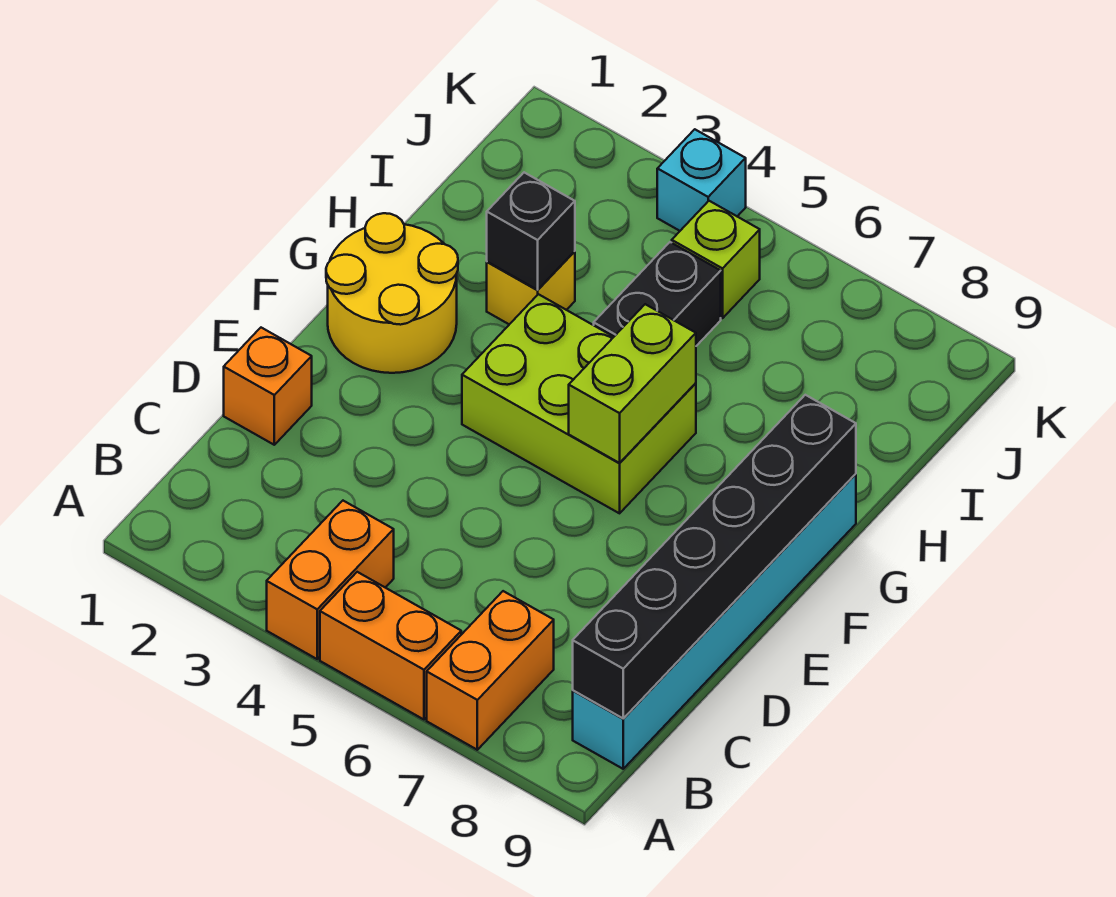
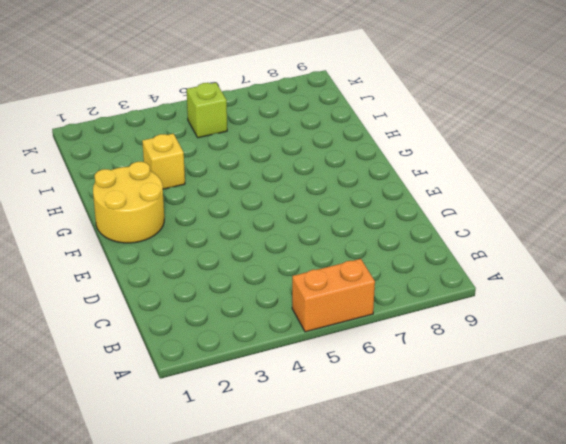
none -> orange 1x2 brick [267,501,394,659]
none -> orange 1x2 brick [427,591,554,750]
none -> cyan 1x6 brick [573,474,856,769]

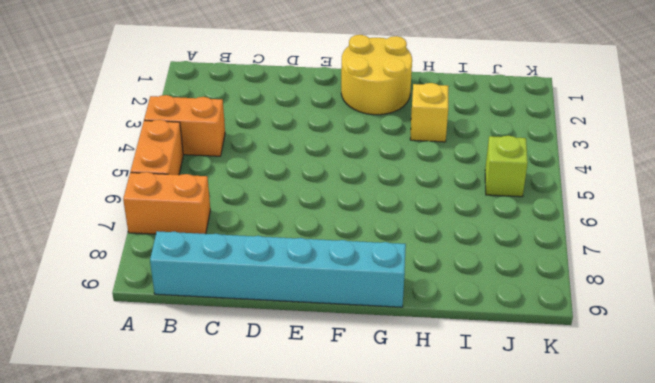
none -> orange 1x1 brick [224,328,312,445]
none -> lime 2x3 brick [462,294,696,513]
none -> black 1x2 brick [594,242,721,346]

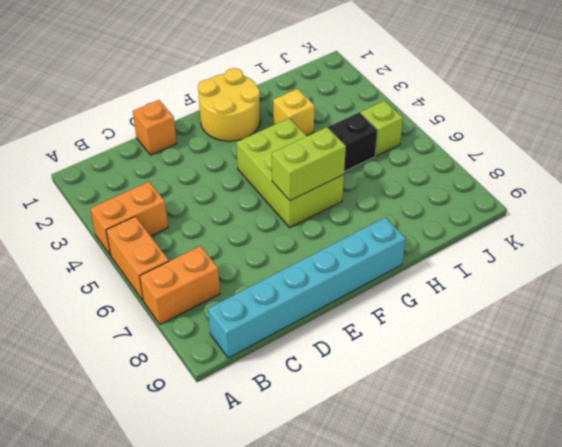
none -> cyan 1x1 brick [657,129,746,231]
none -> black 1x6 brick [573,395,856,719]
none -> black 1x1 brick [487,172,575,290]

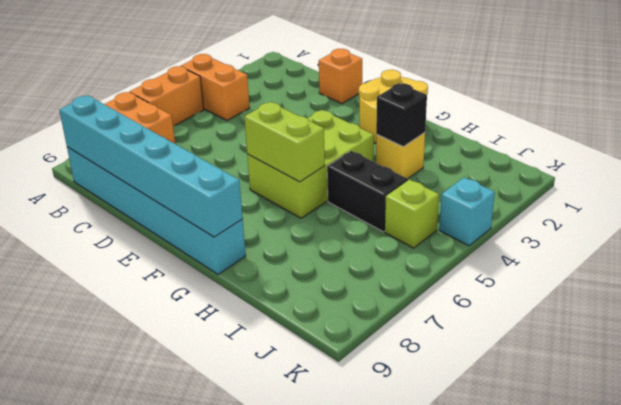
cyan 1x6 brick [59,96,243,237] -> black 1x6 brick [573,395,856,719]

